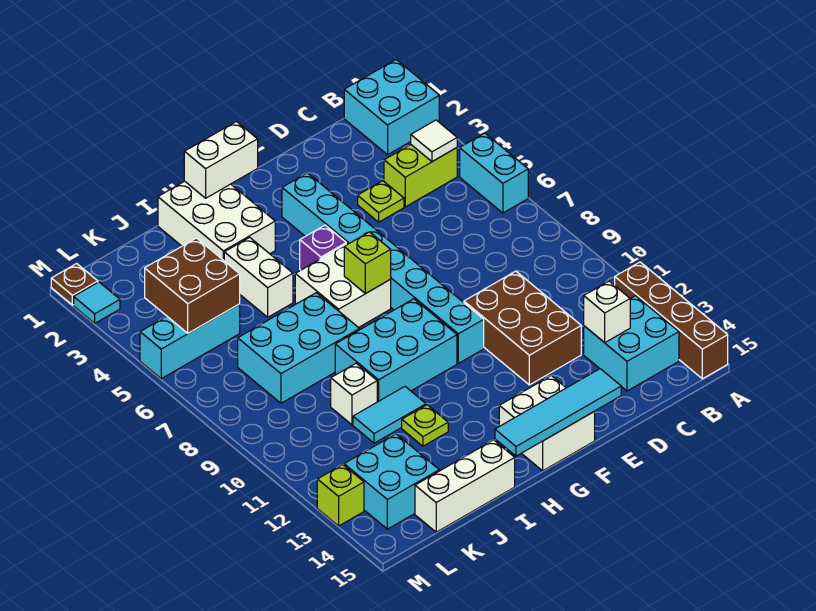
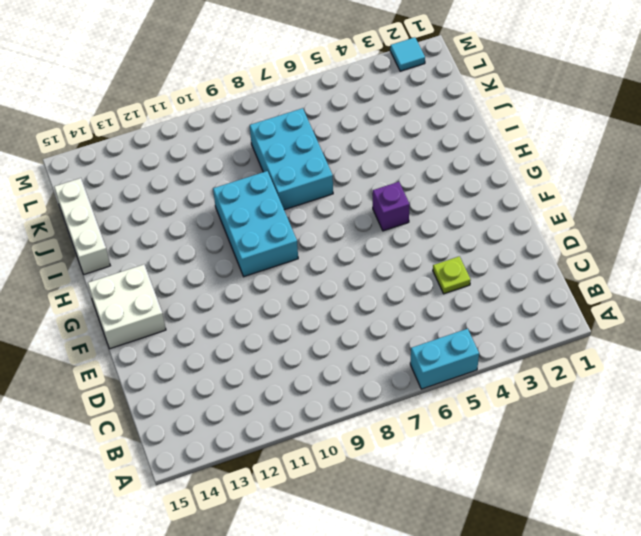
none -> cyan 2x2 brick [344,60,439,155]
none -> brown 1x4 brick [615,262,728,379]
none -> lime 1x2 brick [384,145,457,207]
none -> cyan 2x2 brick [584,296,679,391]

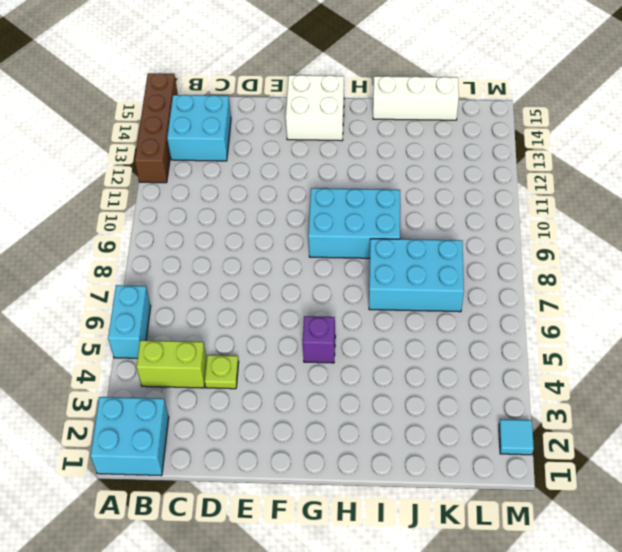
none -> brown 2x3 brick [464,271,581,385]
none -> cyan 1x8 brick [282,173,484,363]
none -> white 2x2 brick [295,244,391,328]
none -> white 2x3 brick [158,181,275,260]

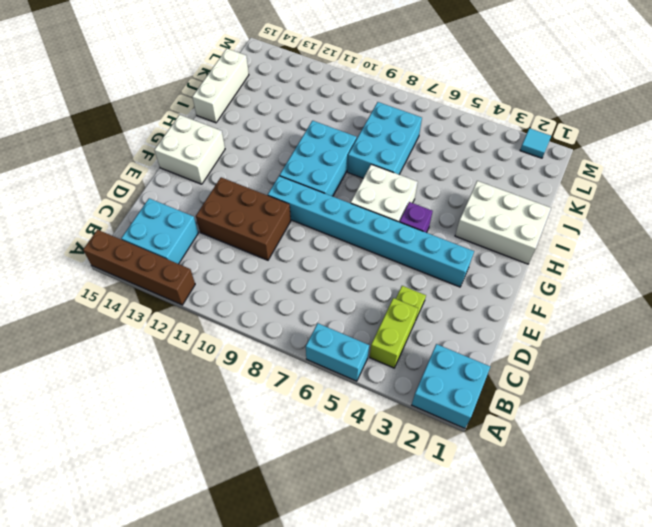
none -> white 1x2 brick [224,237,293,317]
none -> cyan 1x2 tile [353,386,426,443]
none -> lime 1x1 plate [402,405,448,446]
none -> white 1x1 brick [331,363,377,425]

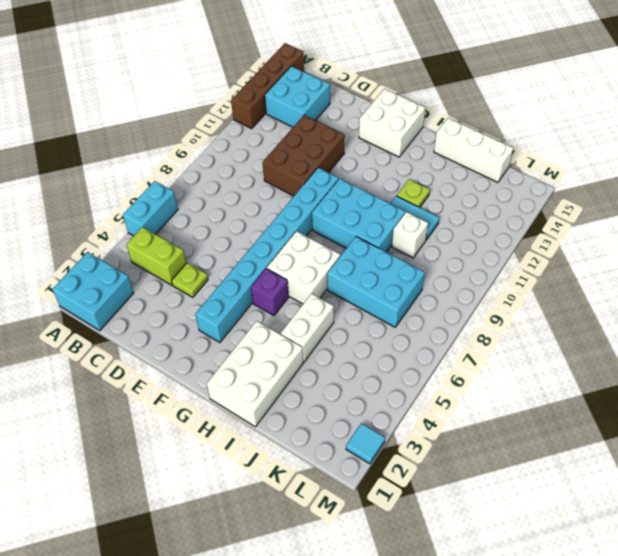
none -> cyan 1x3 brick [140,304,240,379]
none -> cyan 2x2 brick [344,434,439,529]
none -> brown 1x1 plate [51,264,98,305]
none -> lime 1x1 brick [317,465,364,526]

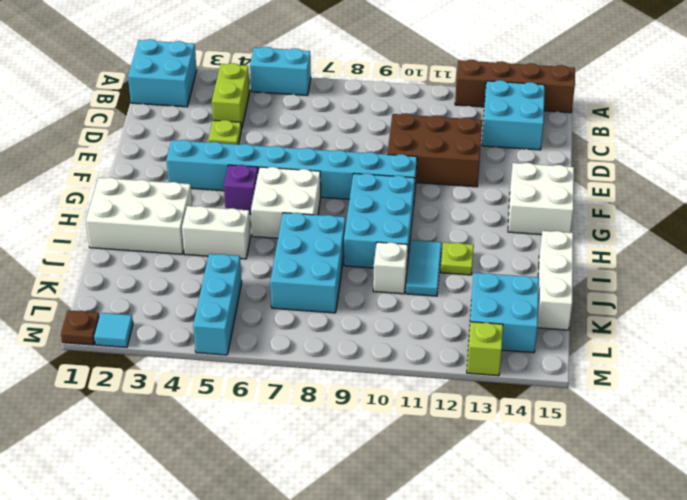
none -> white 1x1 tile [411,120,457,162]
none -> white 1x1 brick [584,281,630,343]
none -> cyan 1x4 tile [495,369,621,456]
none -> white 1x2 brick [184,121,258,198]

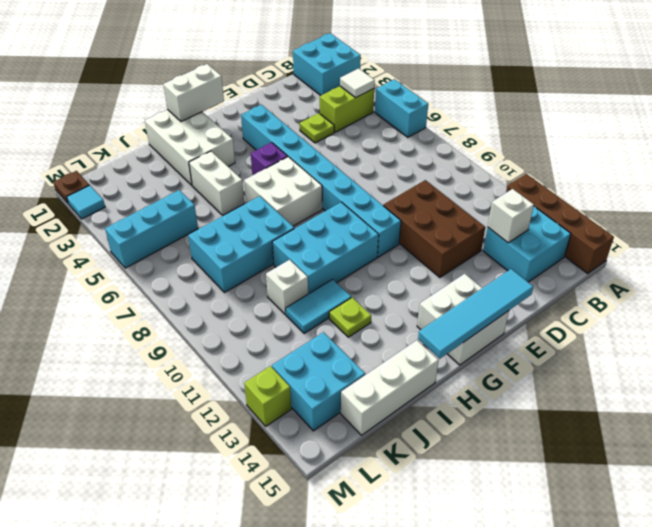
none -> lime 1x1 brick [344,232,391,294]
none -> brown 2x2 brick [145,238,240,333]

